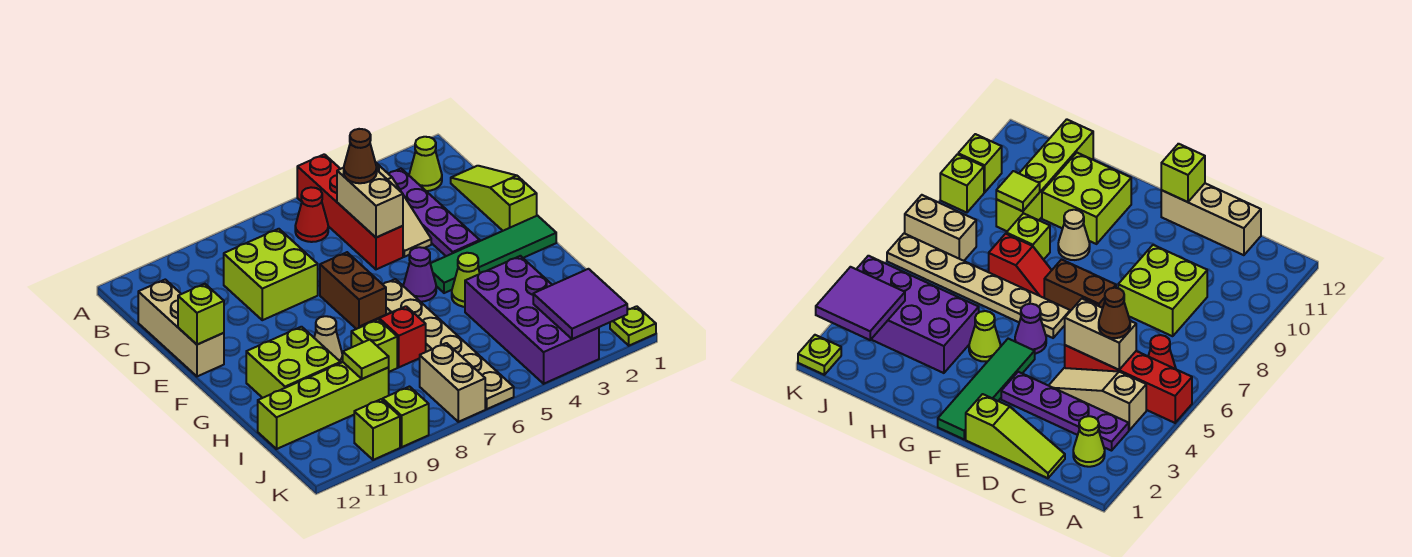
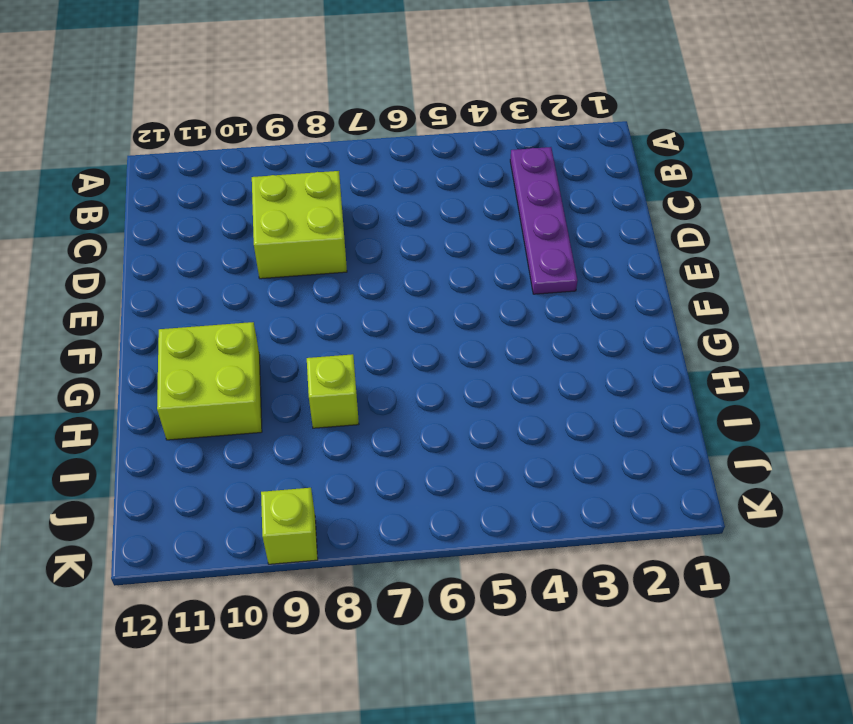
none -> red 1x4 brick [297,154,403,269]
none -> lime 1x1 cone [409,137,442,191]
none -> tan 1x3 slope [375,162,431,257]

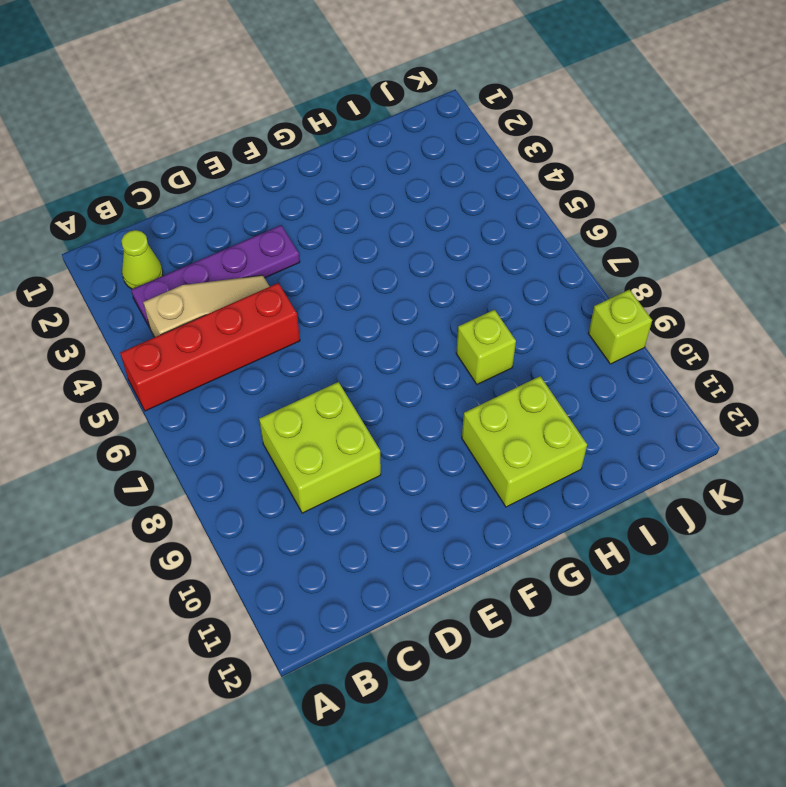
none -> red 1x1 cone [295,187,328,242]
none -> lime 1x3 slope [451,166,537,231]
none -> tan 1x3 brick [138,280,224,376]

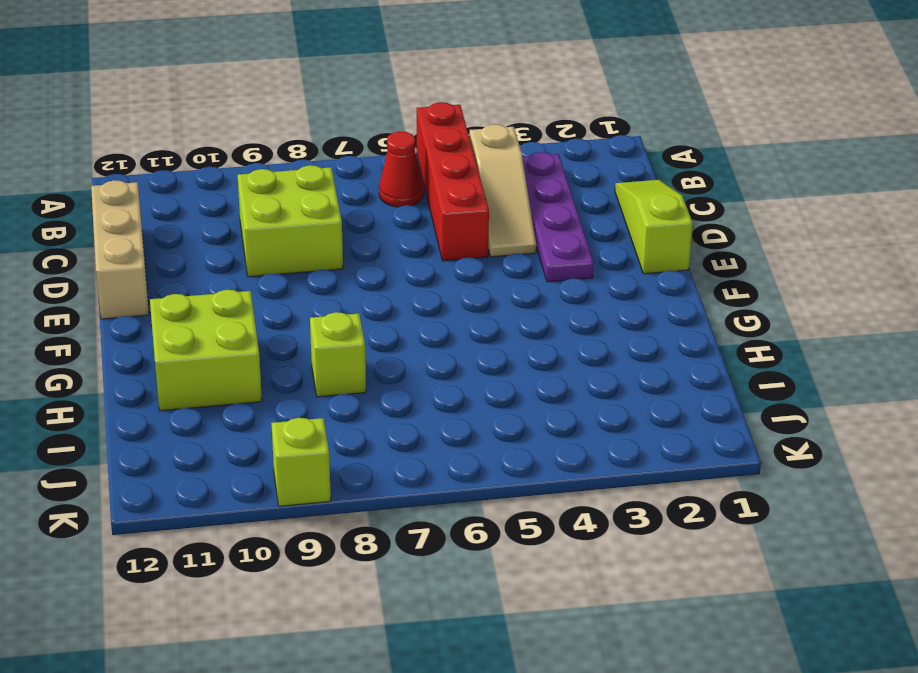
none -> lime 1x1 cone [409,137,442,191]
none -> brown 1x2 brick [320,252,386,329]
none -> green 1x4 tile [430,216,556,293]

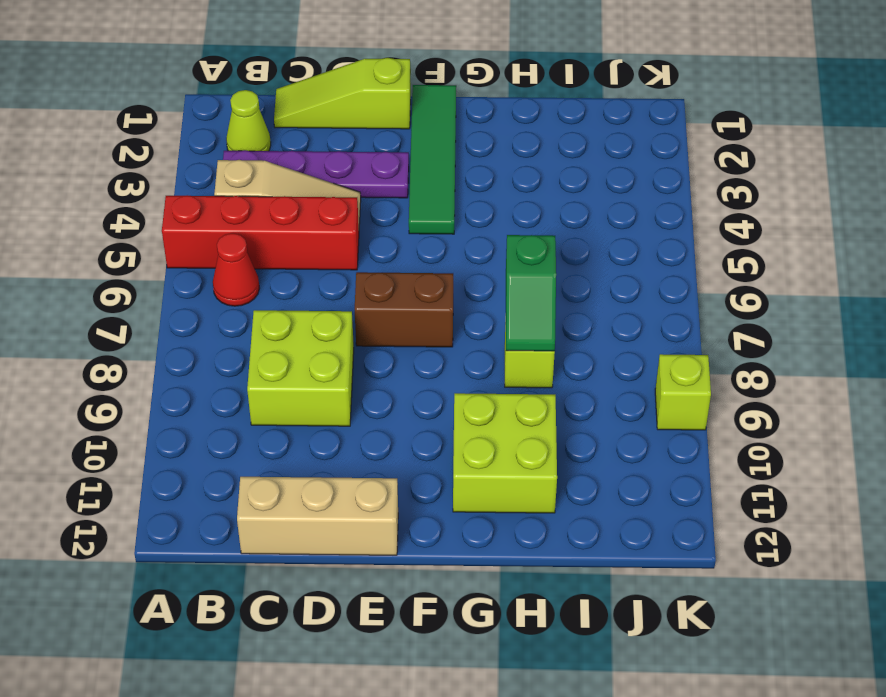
green 1x2 slope [506,235,556,351] -> none
none -> purple 1x1 cone [403,247,436,302]
none -> tan 1x6 plate [383,279,514,409]
none -> lime 1x1 cone [452,253,480,307]

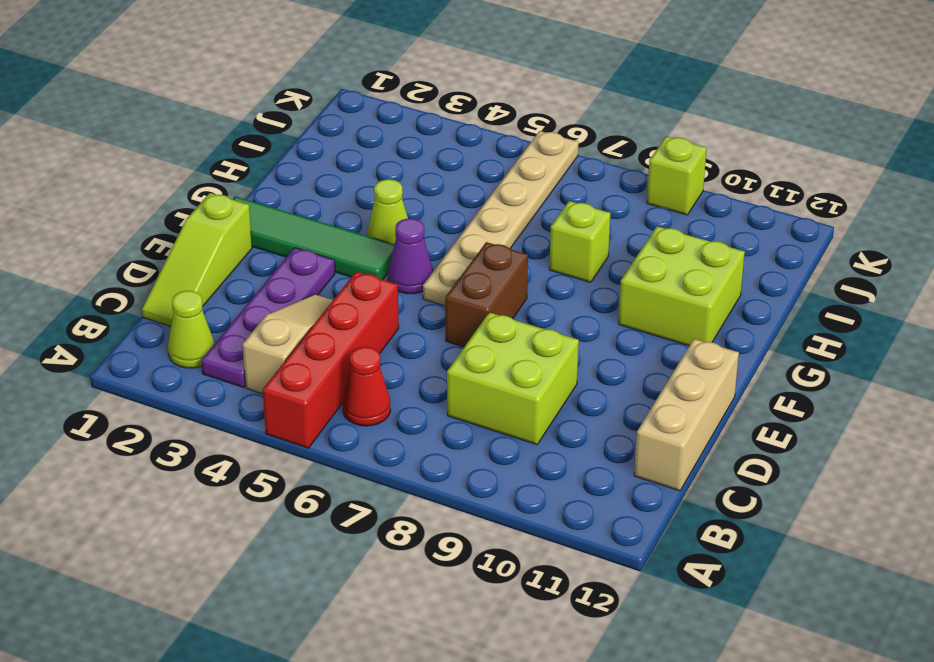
none -> red 1x2 slope [360,306,426,367]
none -> tan 1x1 cone [314,316,343,363]
none -> purple 2x4 brick [465,256,599,384]

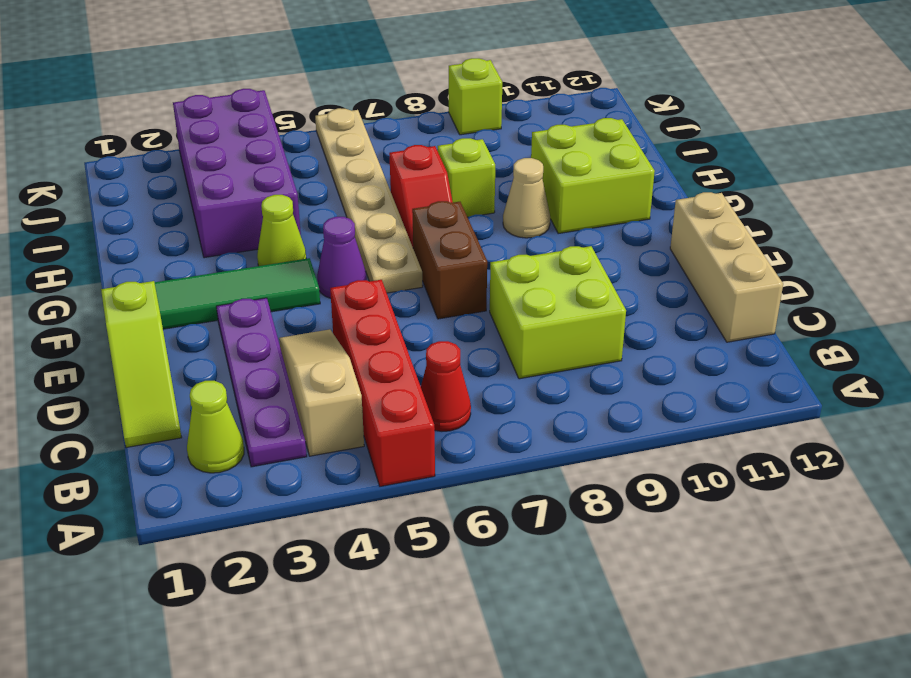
none -> lime 1x4 brick [258,362,389,449]
none -> tan 1x2 brick [420,343,485,422]
none -> lime 1x1 plate [610,306,656,346]

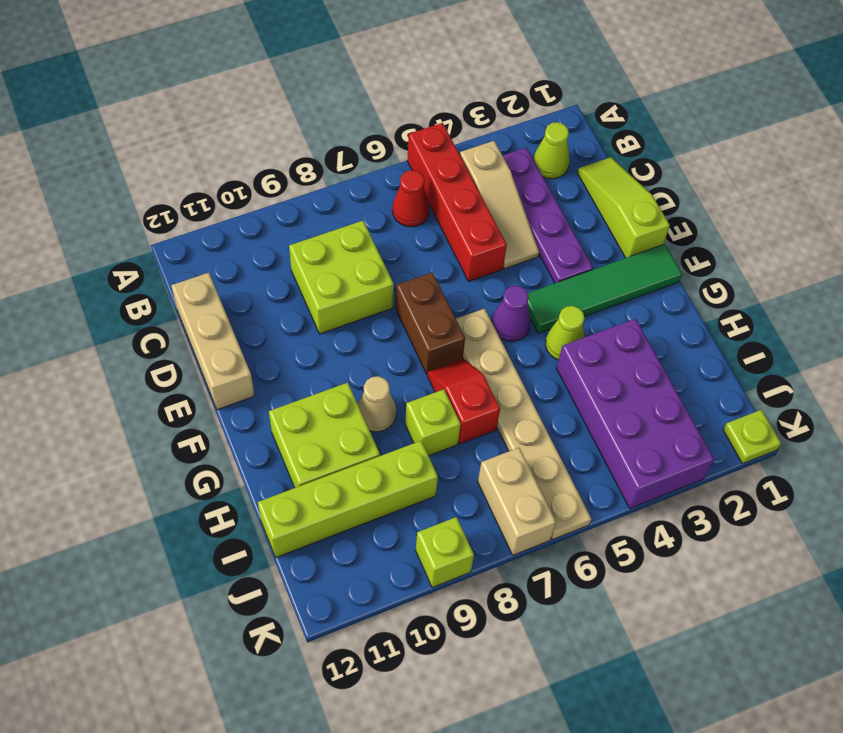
none -> lime 1x1 brick [354,399,400,460]
none -> tan 1x2 brick [337,168,403,238]
none -> lime 1x1 brick [178,284,224,345]

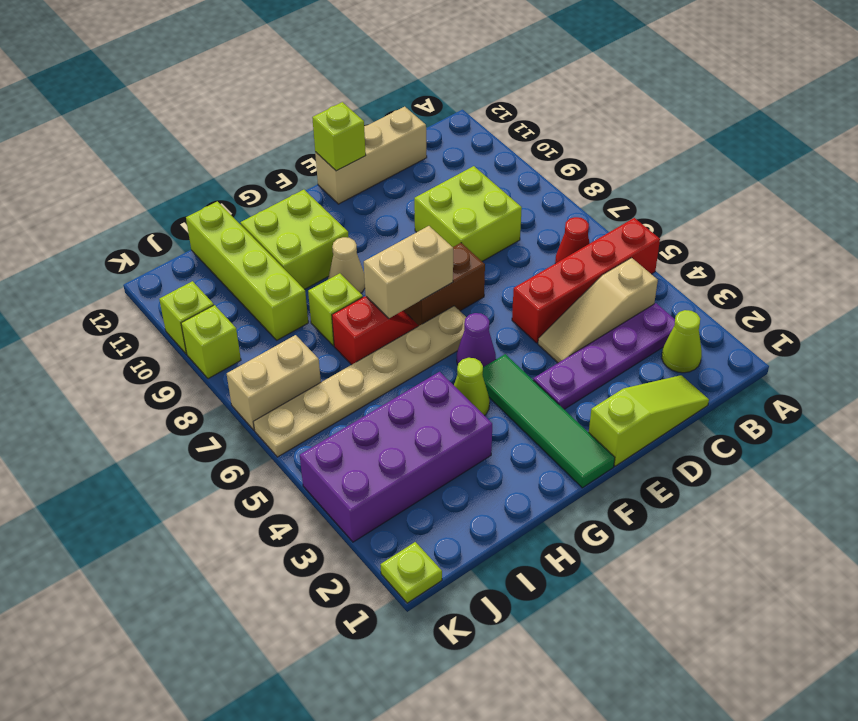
tan 1x2 brick [364,226,453,318] -> tan 1x2 brick moved to [337,168,403,238]
none -> lime 1x1 tile [343,340,389,379]
none -> purple 2x2 tile [533,269,627,339]
none -> brown 1x1 cone [344,129,377,183]

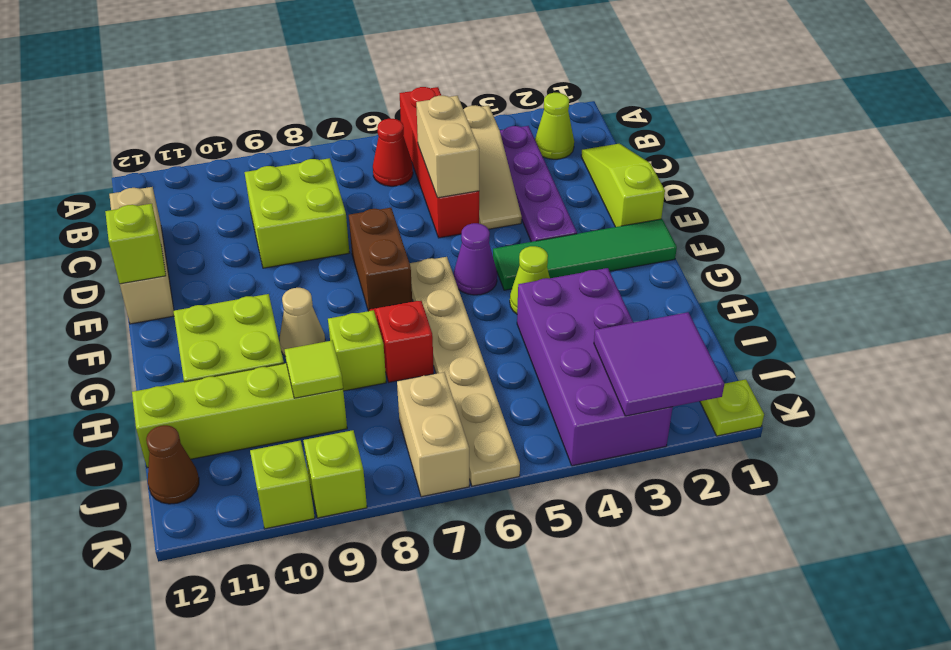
brown 1x1 cone [146,425,199,504] -> brown 1x1 cone moved to [344,129,377,183]

